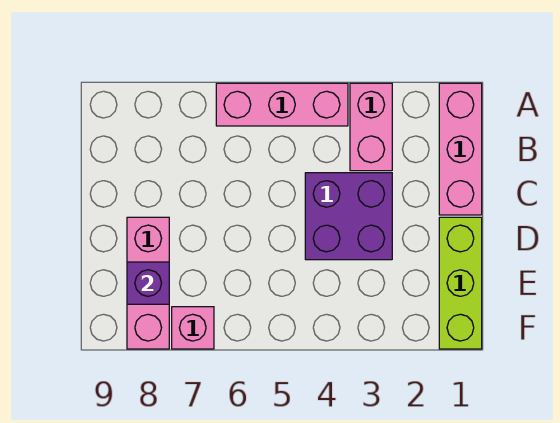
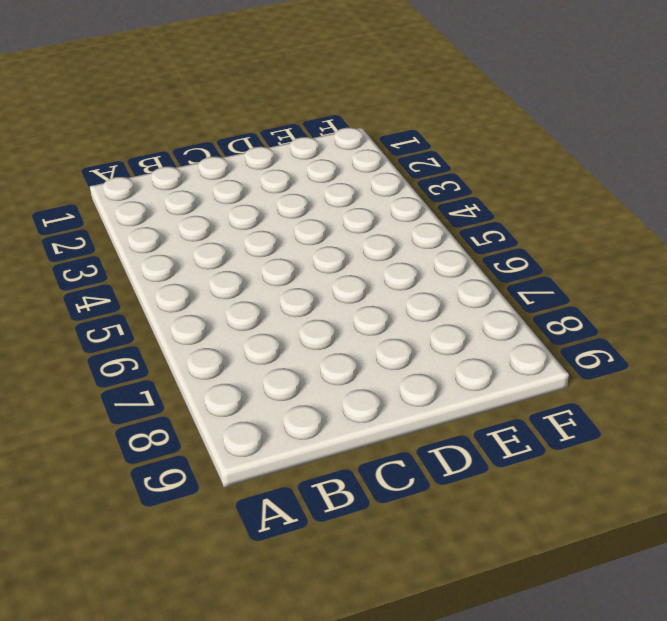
none -> pink 1x3 brick [439,83,482,215]
none -> pink 1x2 brick [350,83,392,171]

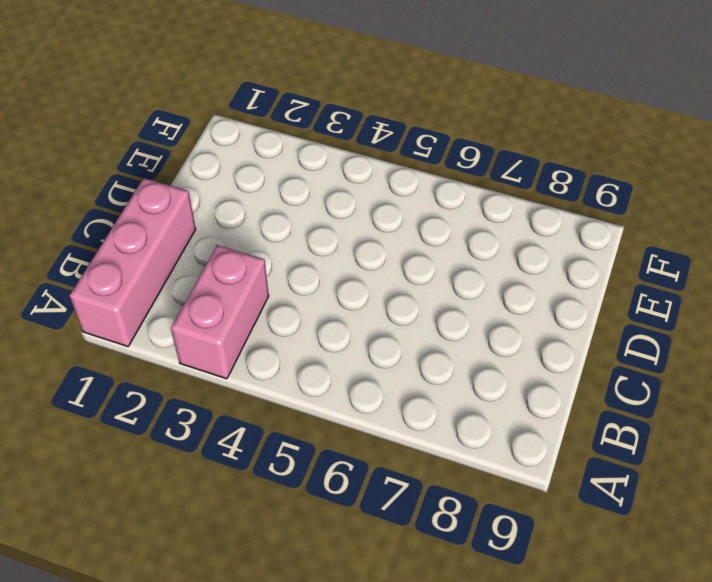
none -> pink 1x3 brick [216,83,348,126]
none -> purple 2x2 brick [305,173,392,260]

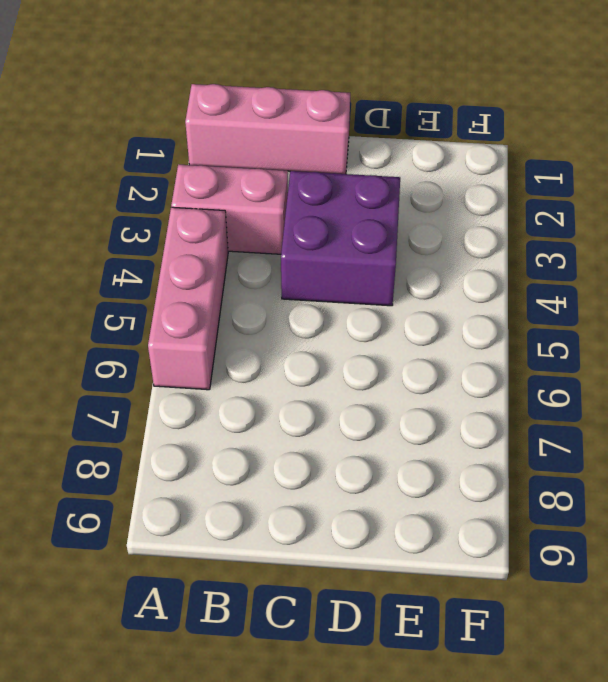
none -> lime 1x3 brick [439,217,482,349]
none -> pink 1x3 brick [127,217,169,349]

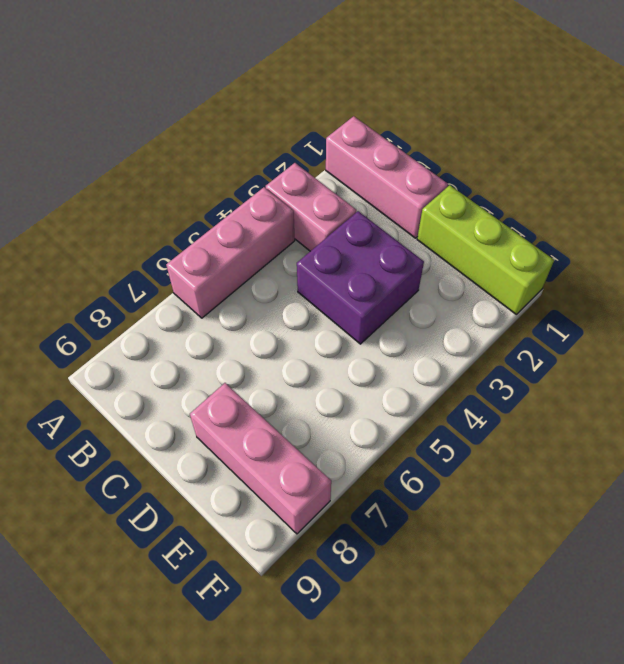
none -> pink 1x1 brick [172,307,214,349]
none -> purple 1x1 brick [127,262,169,304]

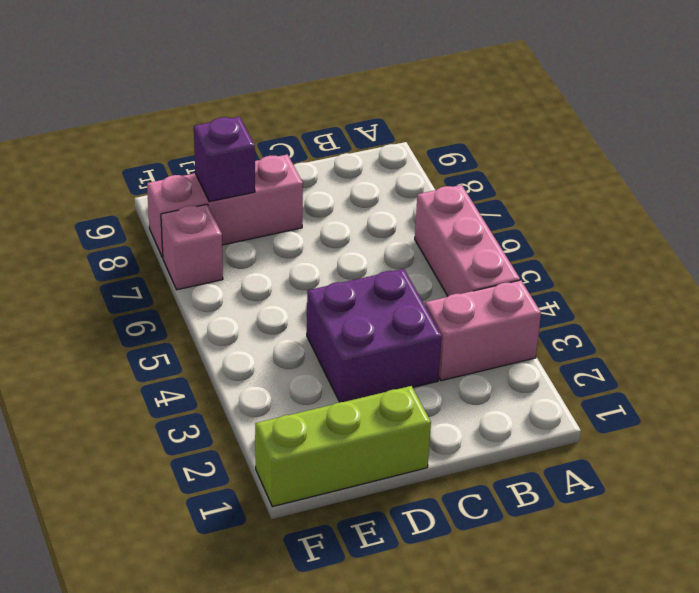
none -> pink 1x3 brick [439,83,482,215]

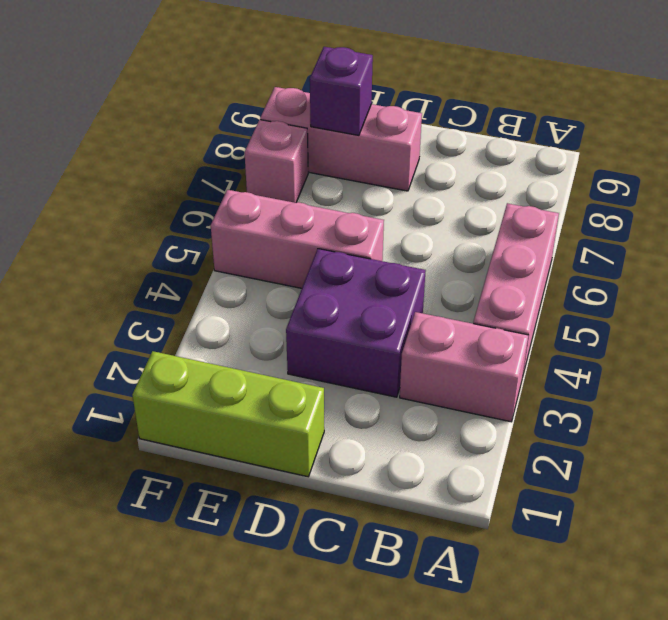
pink 1x3 brick [211,190,384,288] -> pink 1x3 brick moved to [439,83,482,215]

